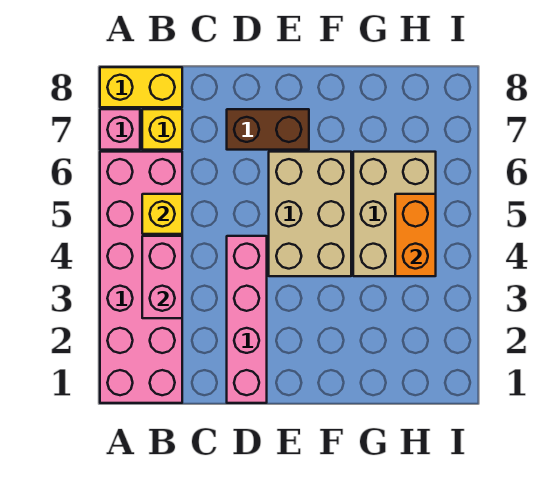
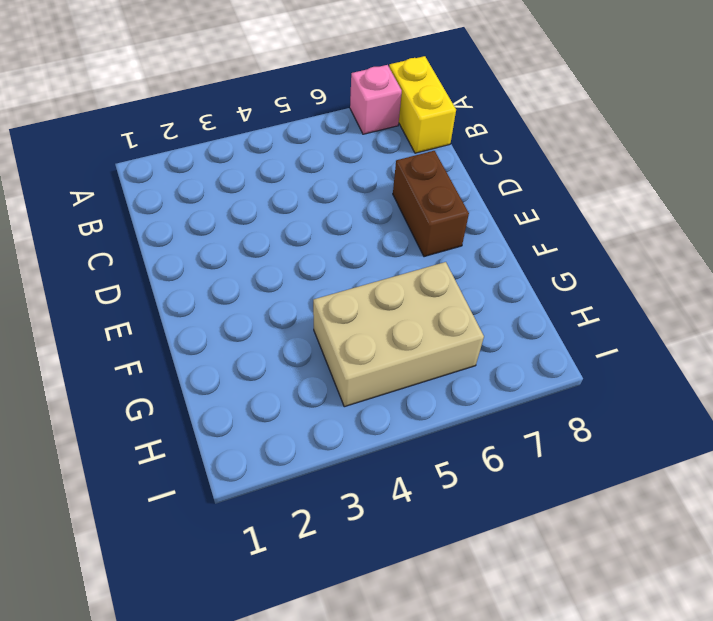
none -> pink 2x6 brick [100,152,182,403]
none -> yellow 1x1 brick [142,109,182,150]

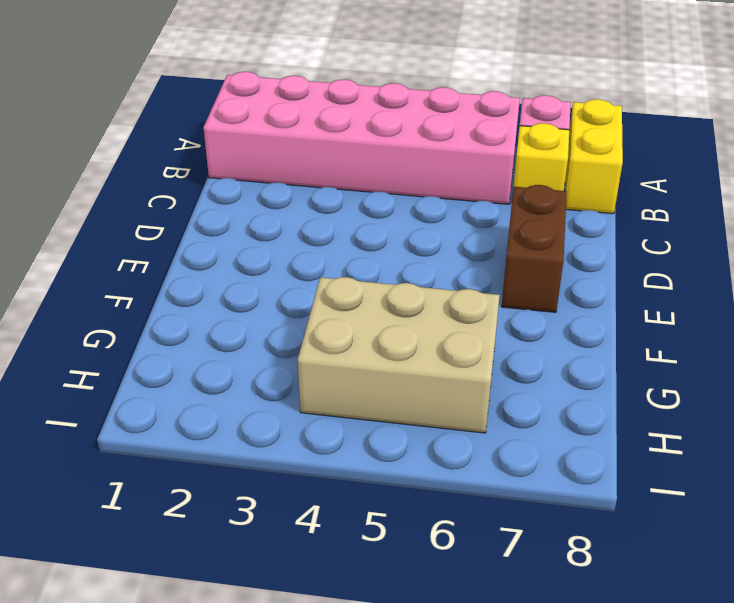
none -> pink 1x4 brick [227,236,267,403]
none -> tan 2x3 brick [269,152,351,276]

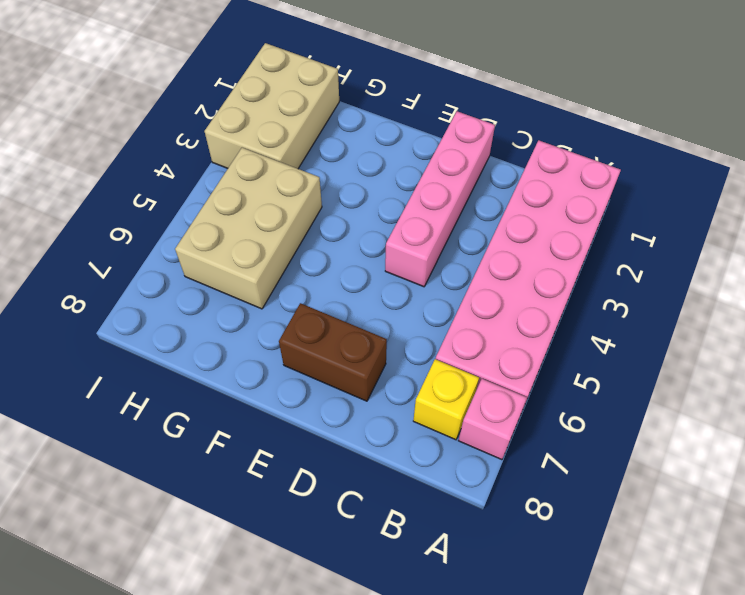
tan 2x3 brick [204,43,339,169] -> tan 2x3 brick moved to [269,152,351,276]
none -> yellow 1x2 brick [100,67,182,107]
none -> pink 1x2 brick [142,236,182,318]

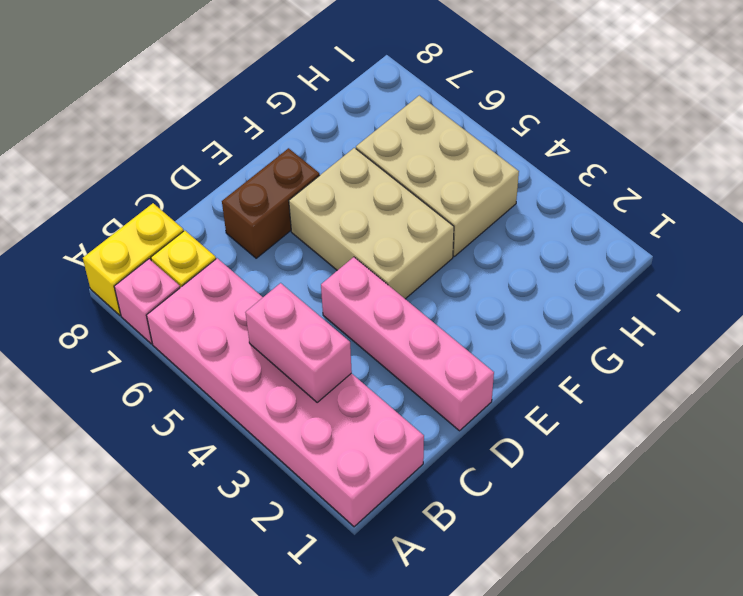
none -> yellow 1x1 brick [142,194,182,234]
none -> orange 1x2 brick [395,194,436,276]

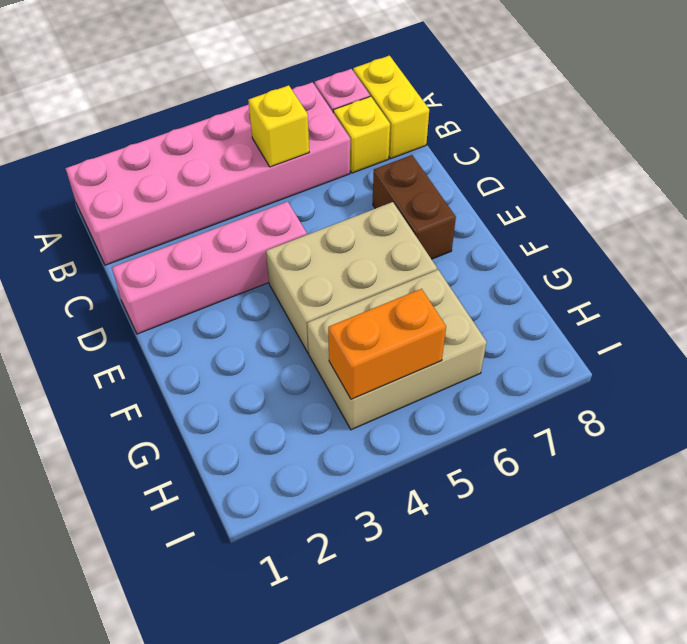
none -> pink 1x2 brick [142,236,182,318]

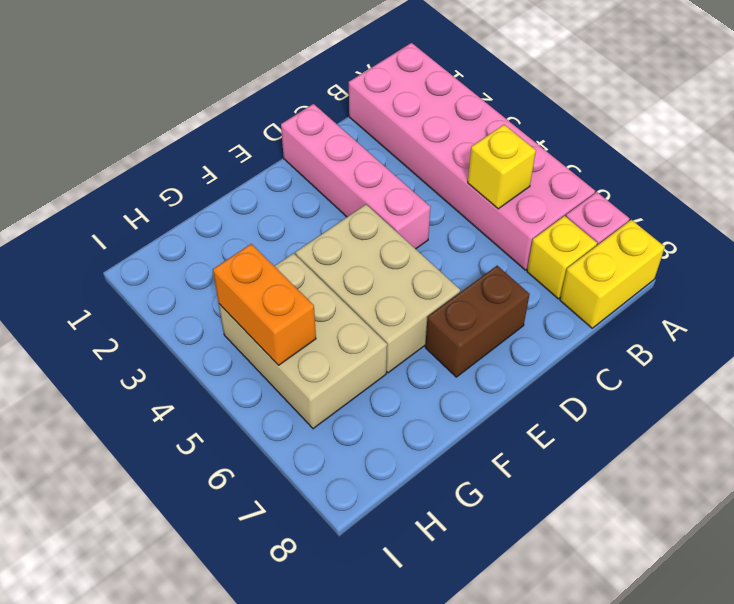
none -> pink 1x2 brick [142,236,182,318]

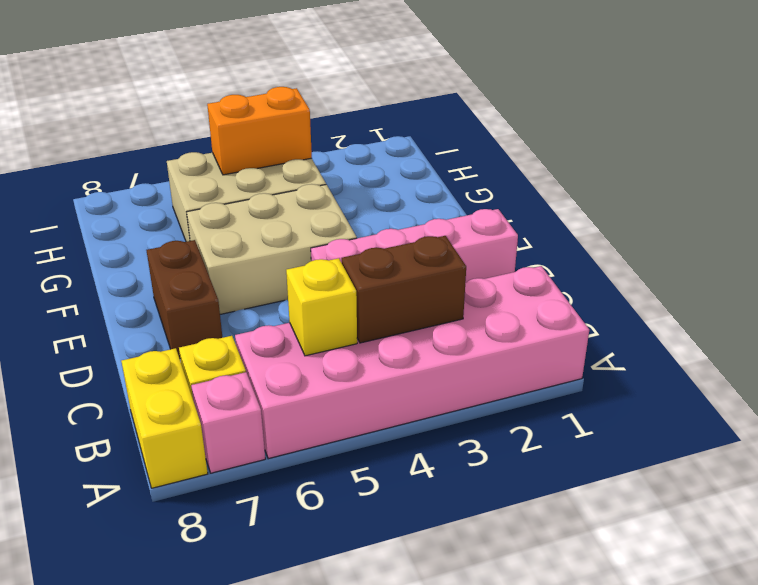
brown 1x2 brick [342,236,466,343] -> pink 1x2 brick [142,236,182,318]

